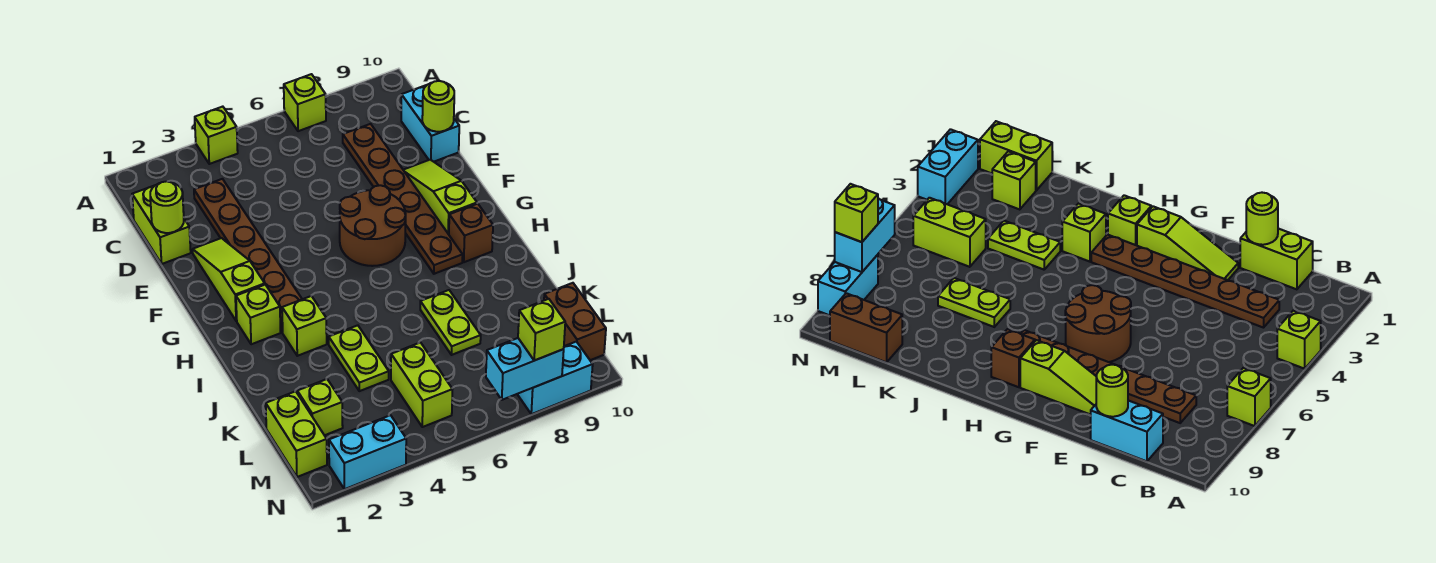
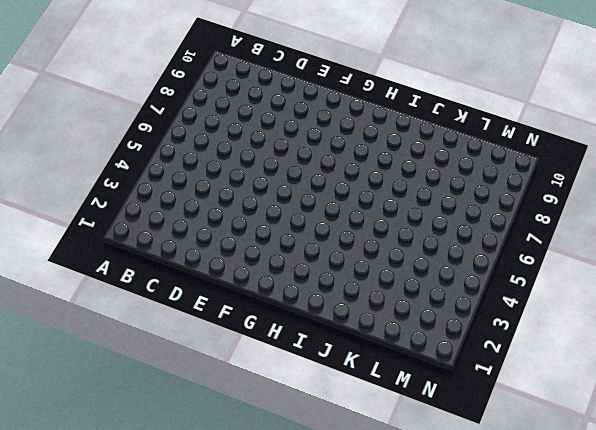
none -> lime 1x1 brick [195,107,238,164]
none -> lime 1x1 brick [284,74,326,131]
none -> lime 1x2 brick [132,185,191,264]

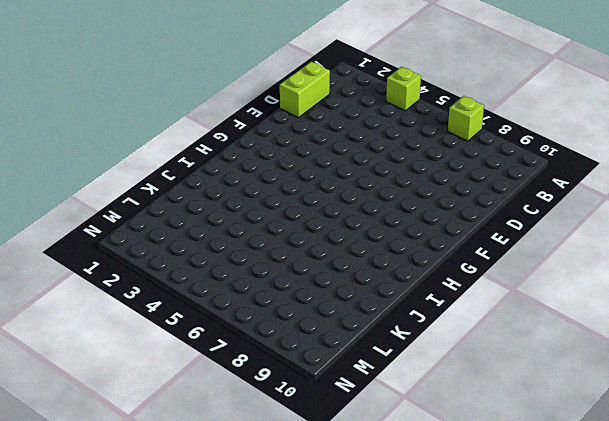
none -> brown 1x6 plate [194,179,302,332]
none -> brown 1x6 plate [343,124,463,274]
none -> cyan 1x2 brick [401,85,459,162]

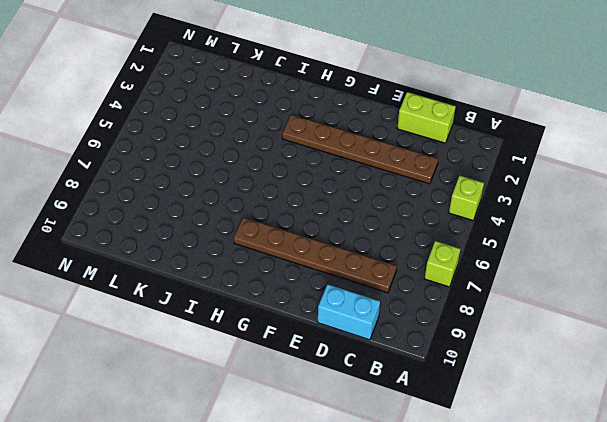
none -> lime 1x3 slope [193,238,265,321]
none -> lime 1x3 slope [404,160,477,234]
none -> brown 2x2 round brick [340,185,406,266]

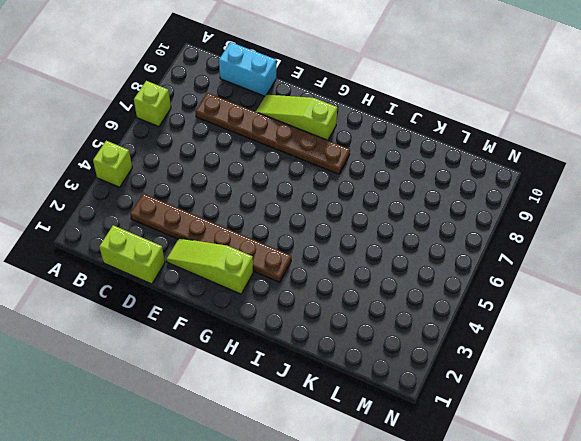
none -> brown 2x2 round brick [340,185,406,266]
none -> lime 1x1 brick [236,285,281,344]
none -> brown 1x1 brick [449,204,493,262]

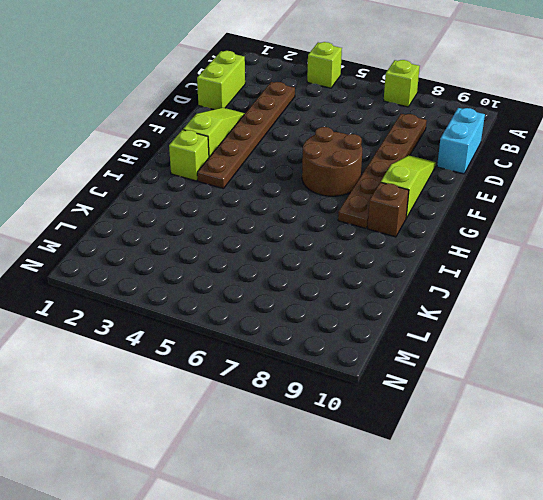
none -> lime 1x1 brick [282,296,327,356]
none -> lime 1x2 plate [329,325,389,391]
none -> lime 1x2 plate [420,290,481,355]

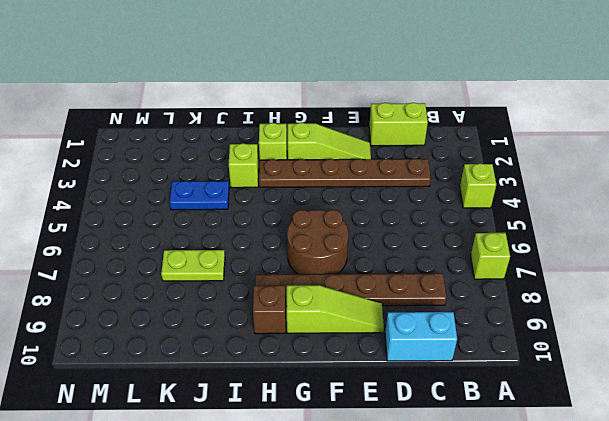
blue 1x2 plate [170,181,229,210] -> lime 1x2 plate [329,325,389,391]
none -> lime 1x2 brick [266,391,327,477]
none -> lime 1x1 brick [297,379,343,435]
none -> lime 1x2 brick [391,343,452,427]

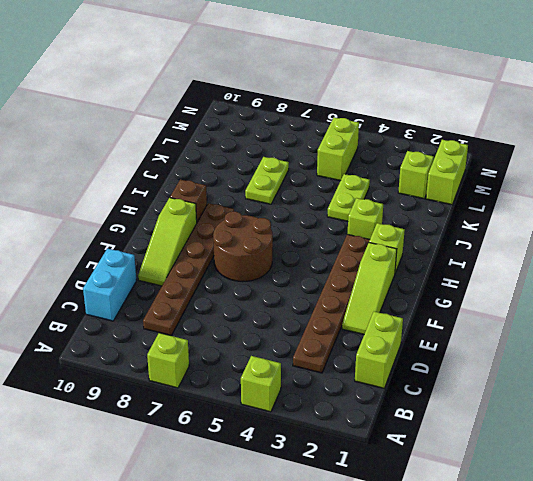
none -> brown 1x2 brick [544,283,606,360]
none -> cyan 1x2 brick [329,415,406,489]
none -> cyan 1x2 brick [517,342,593,414]

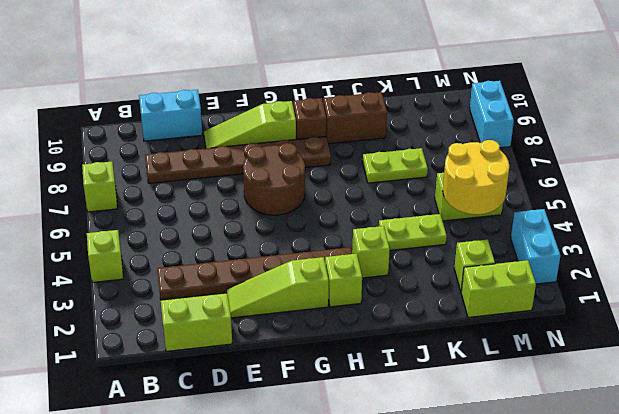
brown 1x2 brick [323,92,387,144] -> brown 1x2 brick moved to [544,283,606,360]
yellow 2x2 round brick [443,140,509,214] -> none
none -> lime 1x1 round brick [150,181,184,233]
none -> lime 1x1 round brick [422,81,454,132]
none -> cyan 1x2 brick [486,338,564,400]

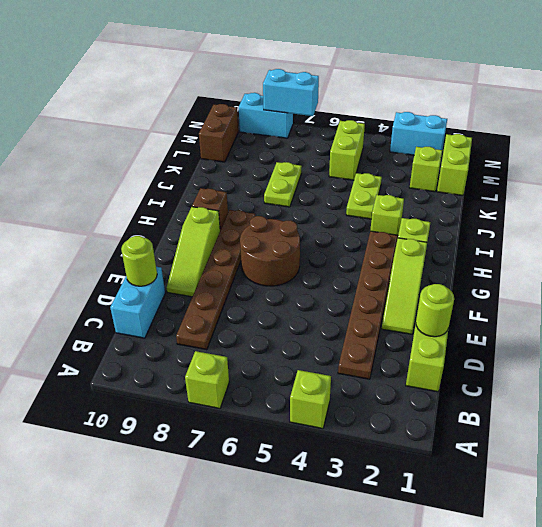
none -> lime 1x1 brick [518,299,565,361]

